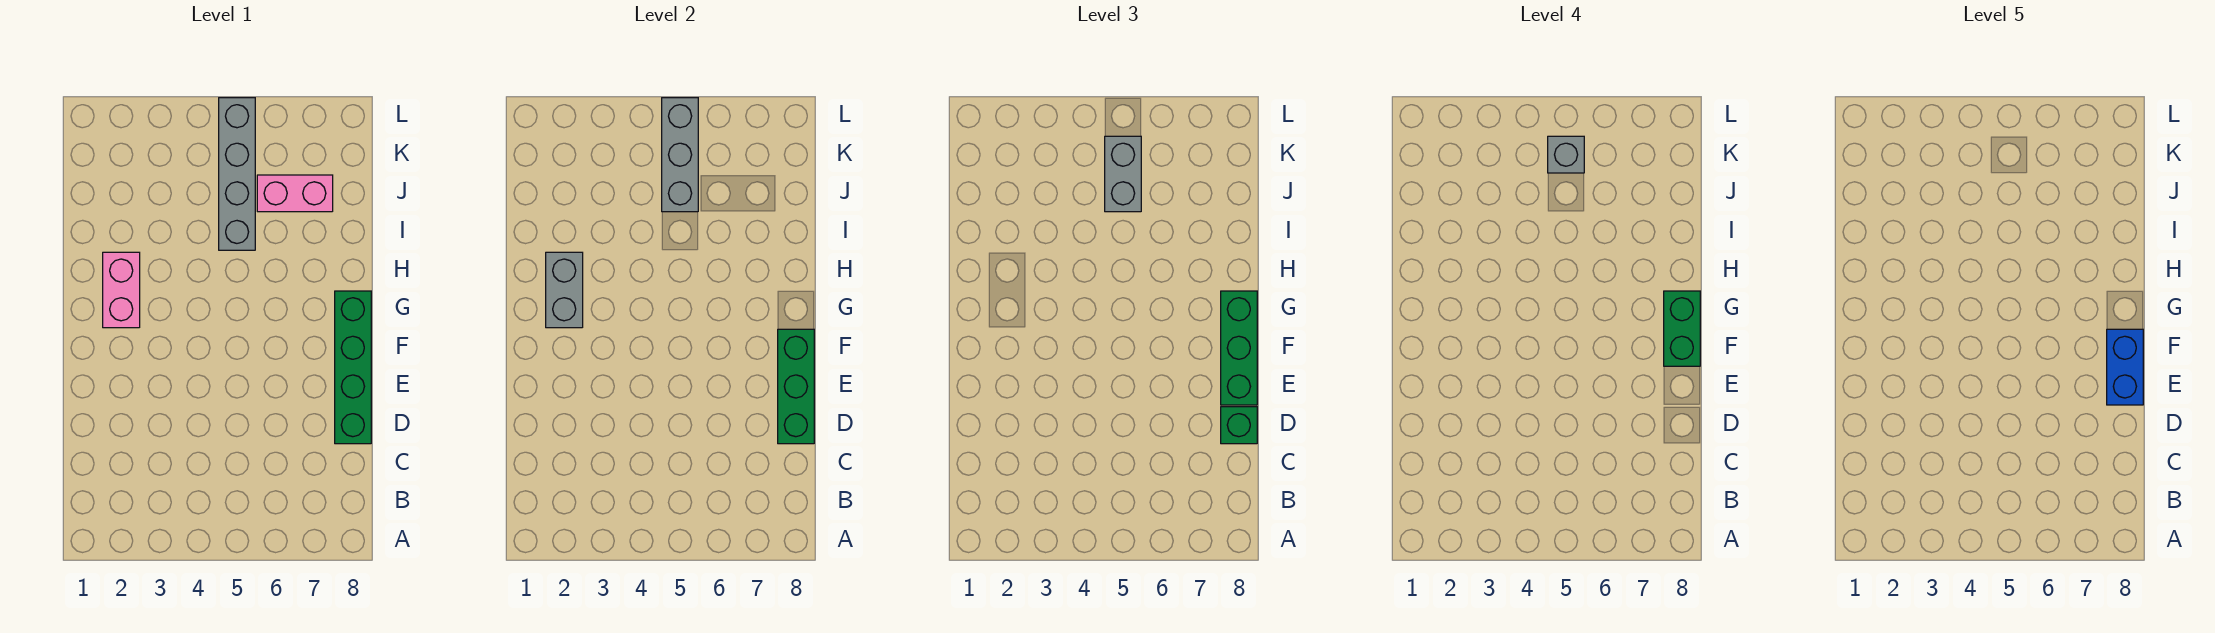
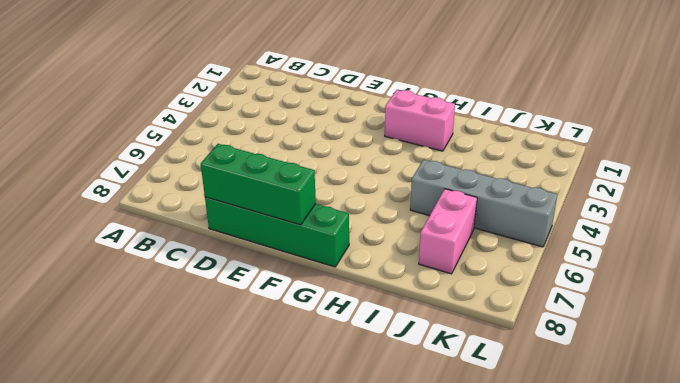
none -> grey 1x2 brick [546,252,583,328]
none -> grey 1x3 brick [662,98,698,212]
none -> green 1x1 brick [1221,407,1257,444]

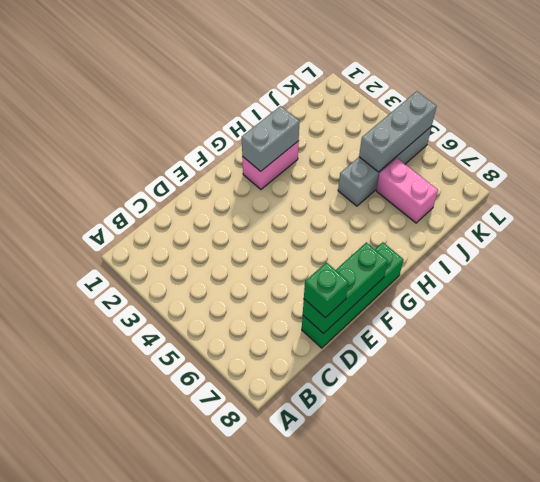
none -> green 1x3 brick [1221,291,1257,405]
none -> grey 1x2 brick [1105,136,1141,212]
none -> green 1x2 brick [1664,291,1700,366]

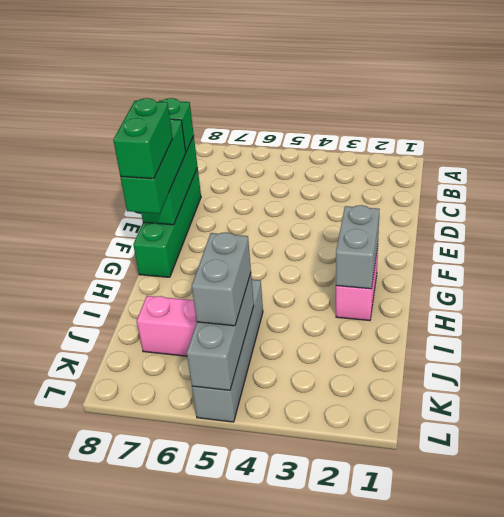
none -> grey 1x1 brick [1548,136,1584,173]
none -> blue 1x2 brick [2107,329,2143,405]

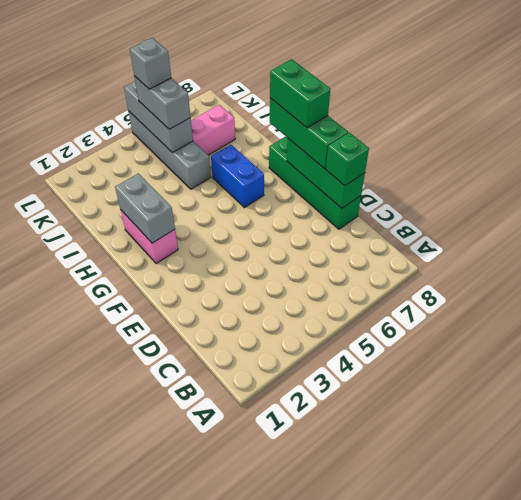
blue 1x2 brick [211,145,264,208] -> blue 1x2 brick moved to [2107,329,2143,405]

